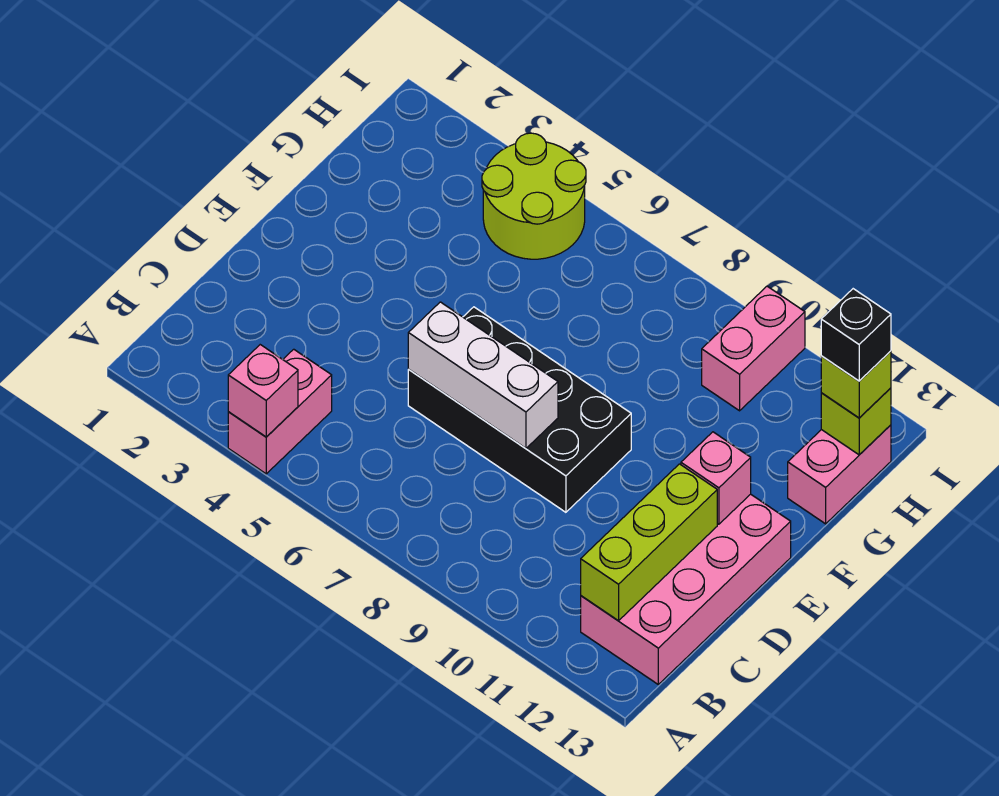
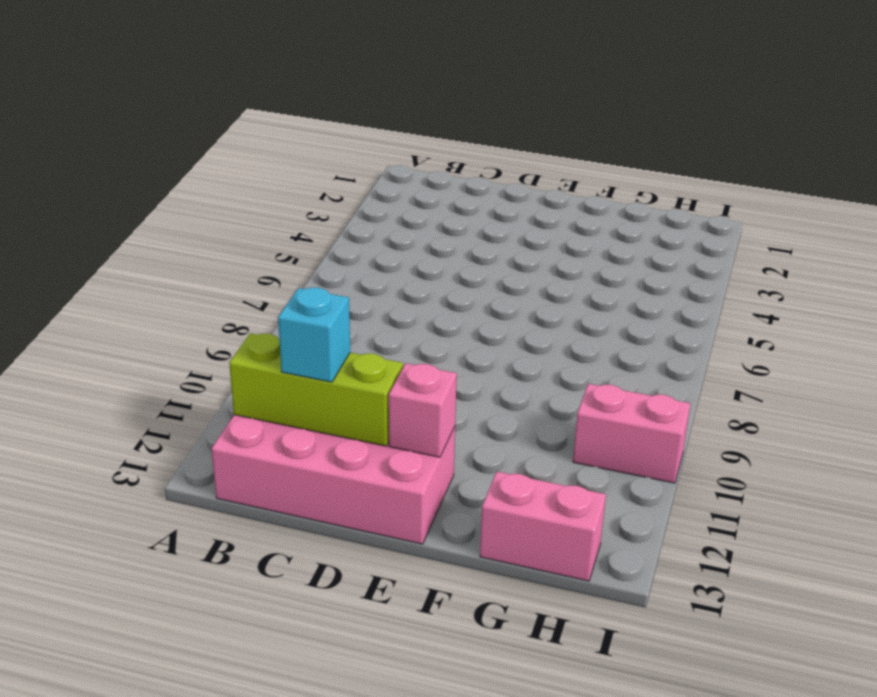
cyan 1x1 brick [278,288,350,382] -> none
none -> pink 1x2 brick [228,349,332,474]
none -> black 2x4 brick [408,307,631,512]
none -> lime 2x2 round brick [482,133,586,259]

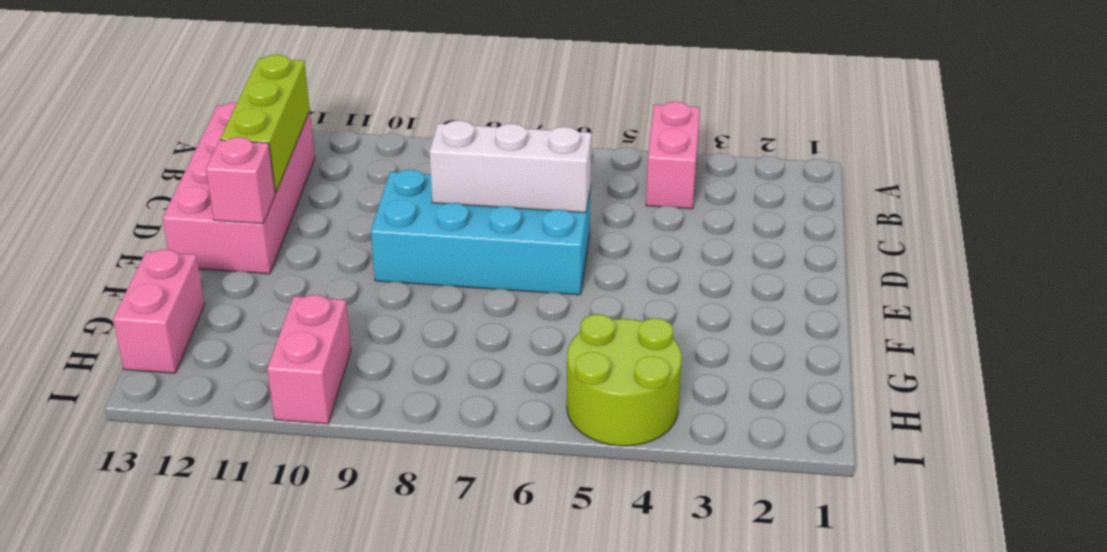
cyan 2x4 brick [371,170,591,295] -> black 2x4 brick [408,307,631,512]
none -> pink 1x1 brick [228,345,298,437]
none -> lime 1x1 brick [821,388,891,455]
none -> lime 1x1 brick [821,351,891,418]

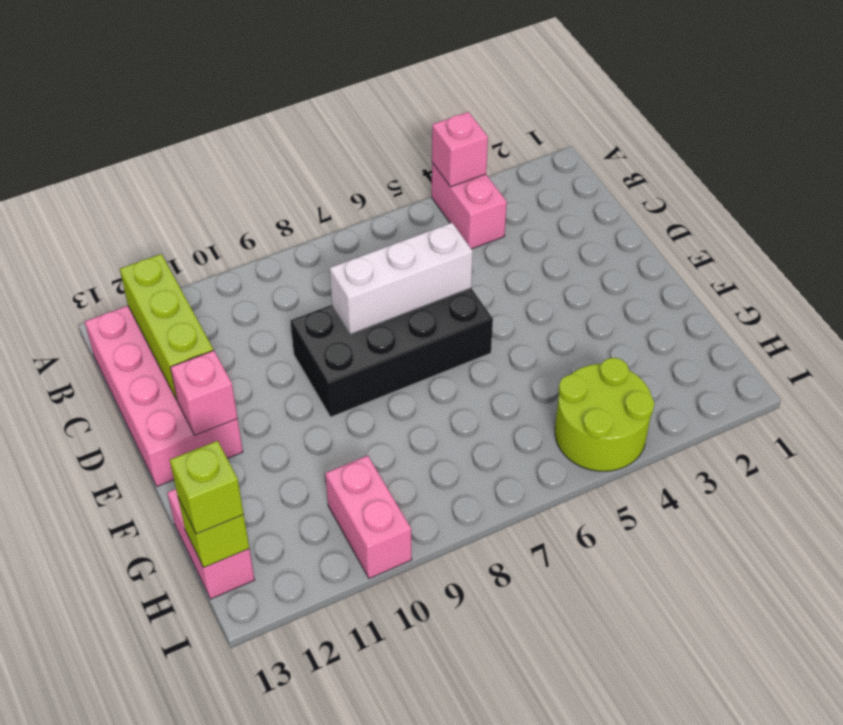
none -> black 1x1 brick [821,289,891,381]

